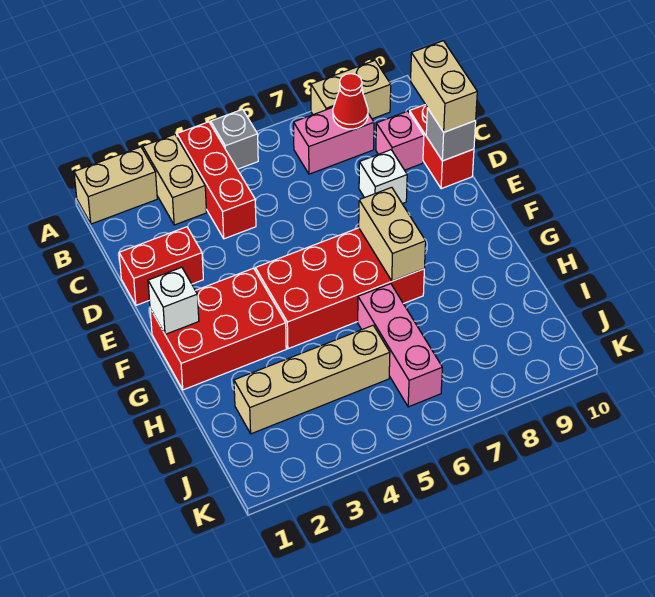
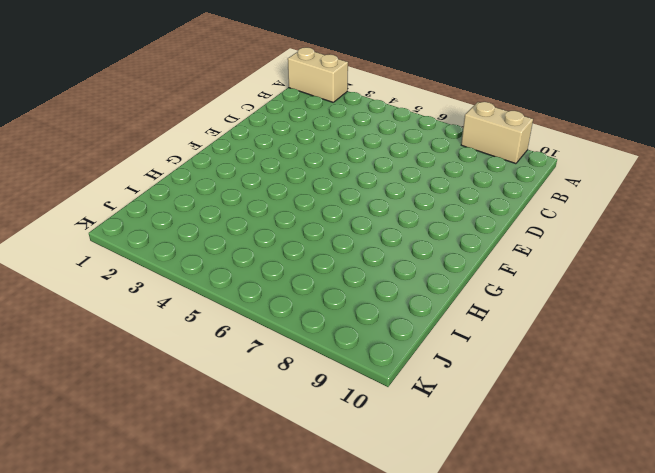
none -> tan 1x2 brick [143,134,207,225]
none -> red 1x3 brick [177,122,256,239]
none -> grey 1x1 brick [211,109,258,169]

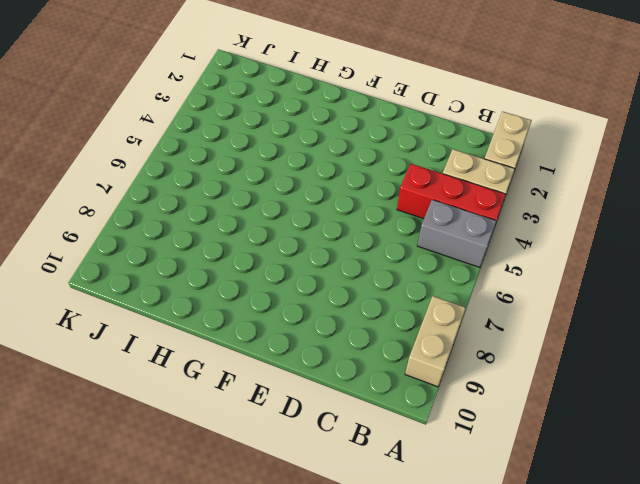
grey 1x2 brick [417,200,496,268] -> grey 1x1 brick [211,109,258,169]
none -> pink 1x2 brick [294,107,374,174]
none -> pink 1x1 brick [376,111,424,170]
none -> red 1x2 brick [410,105,474,189]

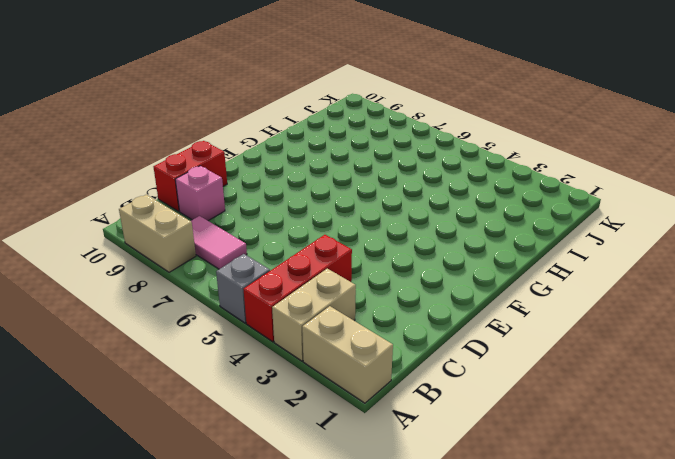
pink 1x2 tile [191,216,247,269] -> pink 1x2 brick [294,107,374,174]
none -> red 1x2 brick [119,227,203,305]
none -> white 1x1 brick [359,150,407,204]
none -> red 2x3 brick [150,268,286,390]

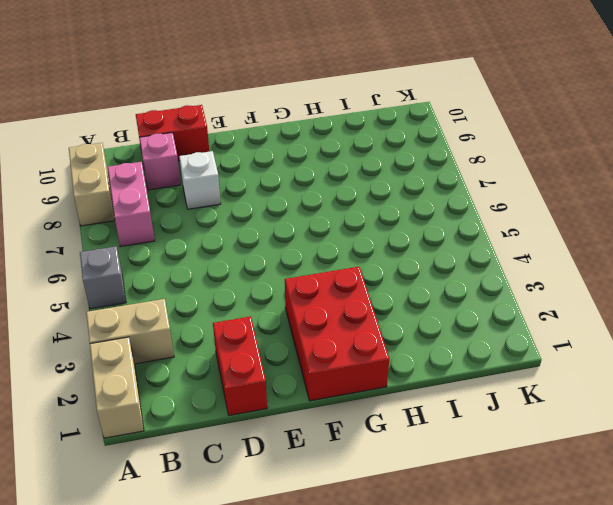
none -> red 1x3 brick [177,122,256,239]
none -> red 2x4 brick [255,228,424,349]
none -> pink 1x3 brick [358,284,442,407]

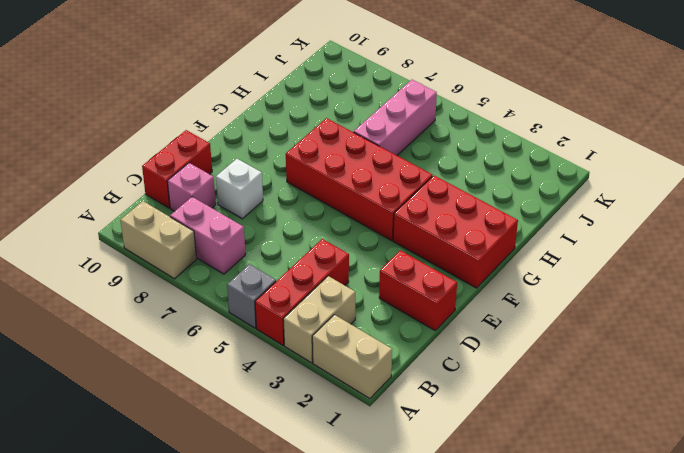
none -> tan 1x4 brick [234,325,390,434]
none -> red 1x1 cone [333,74,368,129]
none -> grey 1x1 brick [426,108,476,161]

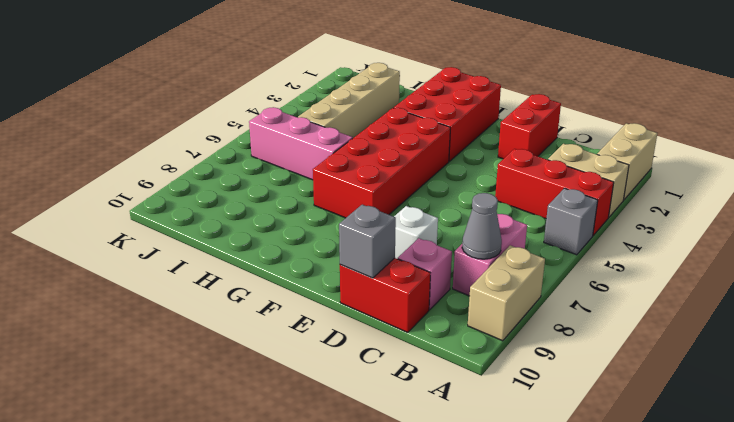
grey 1x1 cone [462,193,502,259] -> red 1x1 cone [333,74,368,129]
none -> white 1x1 brick [148,267,199,334]
none -> tan 1x2 brick [359,187,426,281]
none -> tan 1x2 brick [411,41,477,132]

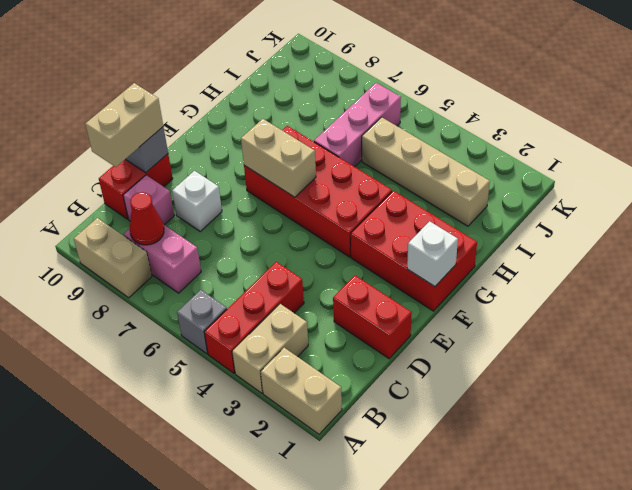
tan 1x2 brick [241,119,316,197] -> tan 1x2 brick turned to [359,187,426,281]

